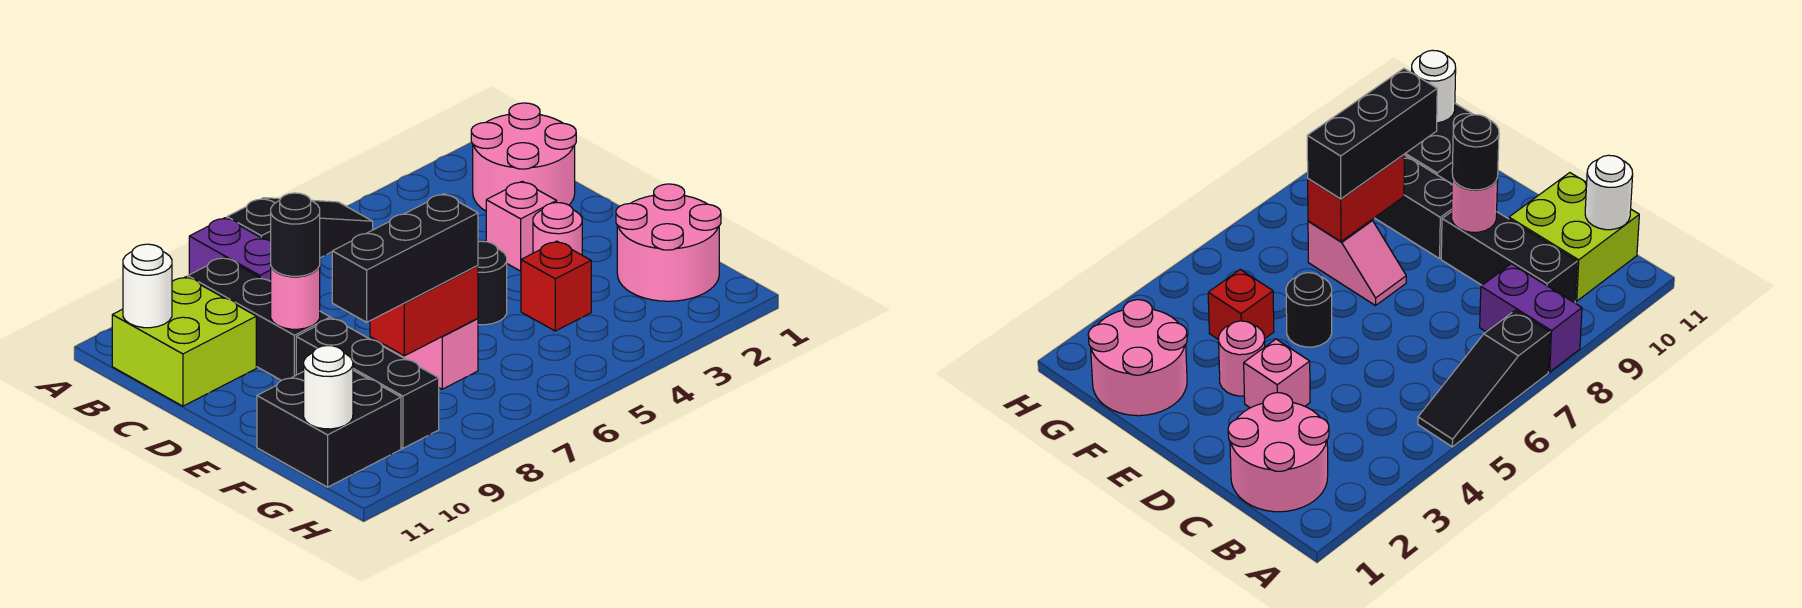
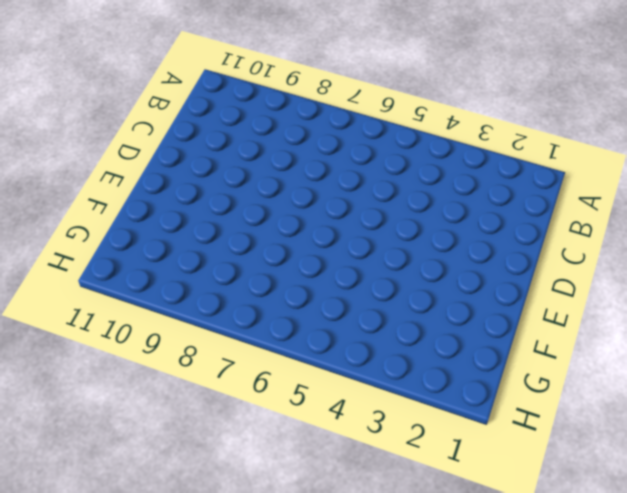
none -> black 1x3 slope [227,198,373,258]
none -> purple 1x2 brick [189,218,271,281]
none -> pink 2x2 round brick [471,103,576,211]

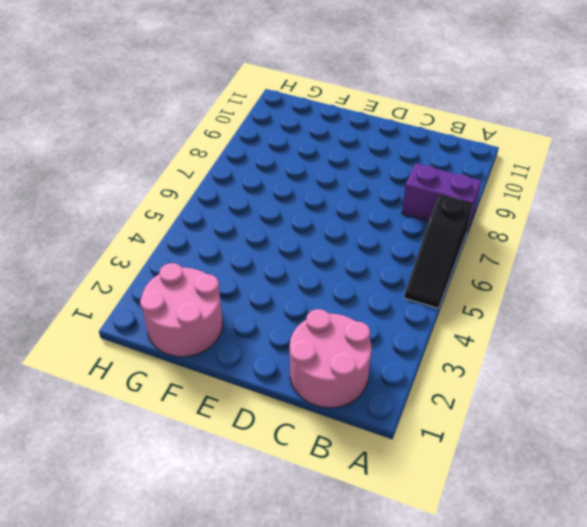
none -> black 1x3 brick [188,257,330,380]
none -> lime 2x2 brick [112,277,256,406]
none -> pink 1x1 brick [486,181,557,271]

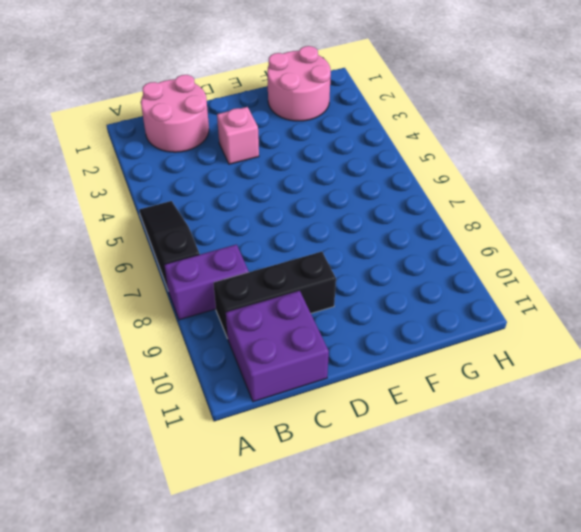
purple 2x2 brick [226,291,329,402] -> lime 2x2 brick [112,277,256,406]
none -> pink 1x1 round brick [533,203,582,255]
none -> black 1x1 round brick [478,241,507,325]
none -> pink 1x2 slope [373,319,478,389]

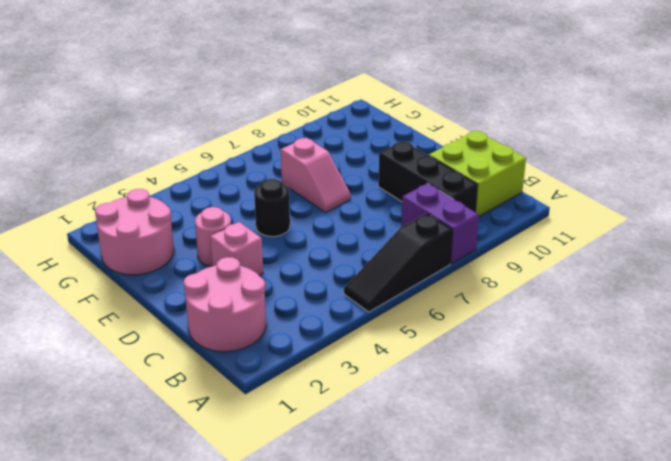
none -> black 1x3 brick [296,318,439,448]
none -> red 1x1 brick [521,241,591,331]
none -> black 2x2 brick [257,370,401,487]

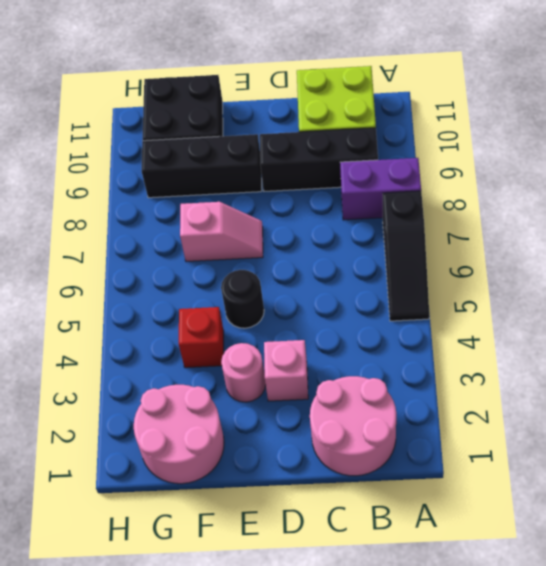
none -> white 1x1 round brick [123,244,172,328]
none -> pink 1x1 round brick [271,267,320,329]
none -> red 1x2 brick [370,266,478,356]

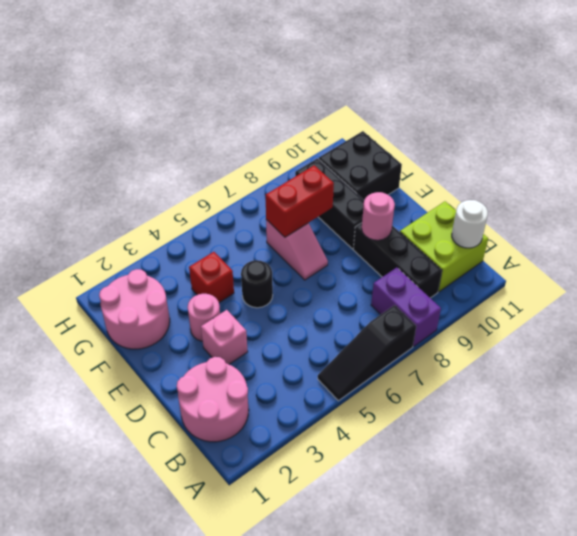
none -> white 1x1 round brick [304,346,353,429]
none -> black 1x1 round brick [271,193,320,276]
none -> black 1x3 brick [332,194,478,322]

